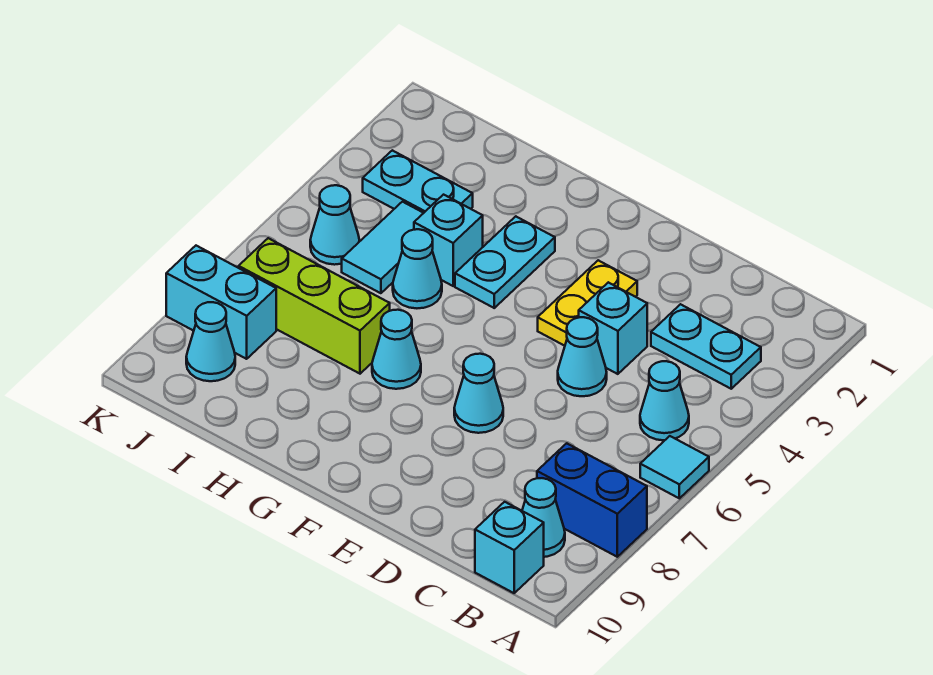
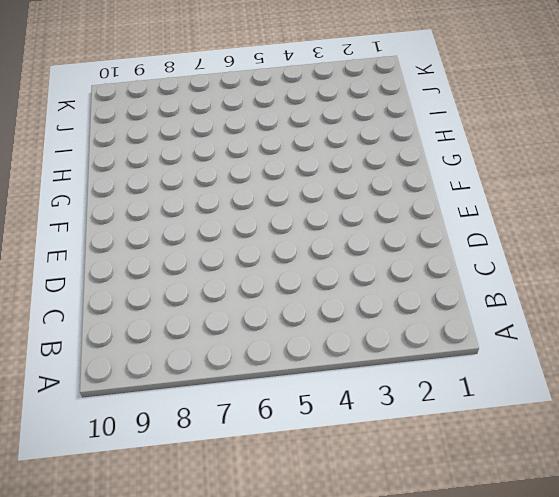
none -> cyan 1x1 tile [640,436,709,498]
none -> blue 1x2 brick [537,443,647,557]
none -> cyan 1x2 plate [651,304,761,389]

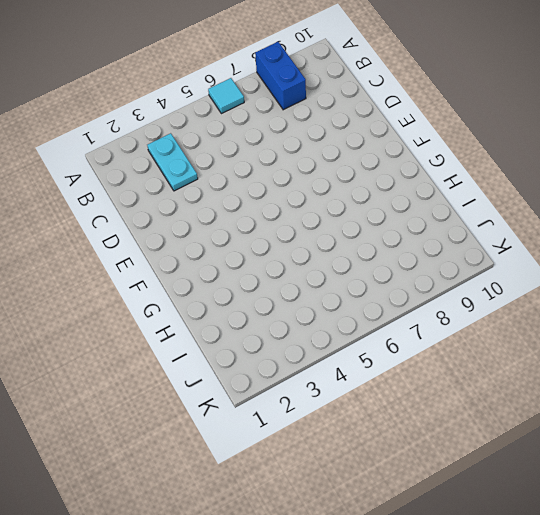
none -> cyan 1x1 cone [640,361,689,440]
none -> cyan 1x1 cone [522,478,565,557]
none -> cyan 1x1 brick [475,502,544,593]

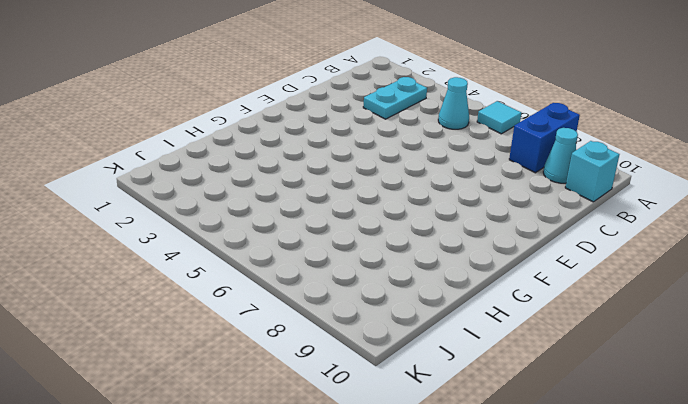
none -> cyan 1x1 brick [579,282,647,374]
none -> cyan 1x1 cone [558,317,607,396]
none -> yellow 1x2 plate [538,260,637,346]

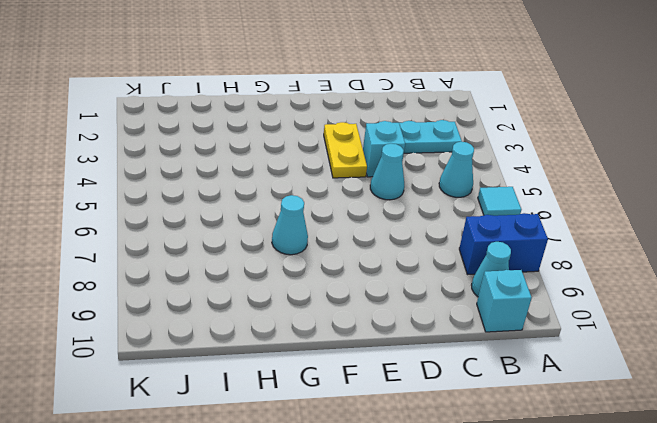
none -> cyan 1x1 cone [454,354,503,433]
none -> cyan 1x2 plate [455,216,555,308]
none -> cyan 1x1 brick [414,195,483,286]

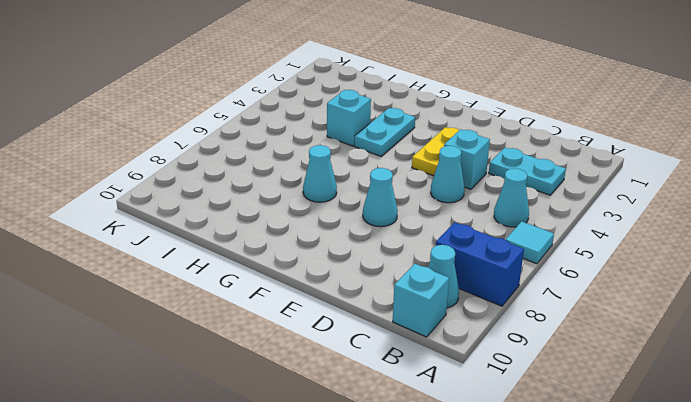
none -> cyan 1x1 cone [393,229,442,308]
none -> lime 1x3 brick [239,238,390,374]
none -> cyan 1x2 plate [363,150,473,213]

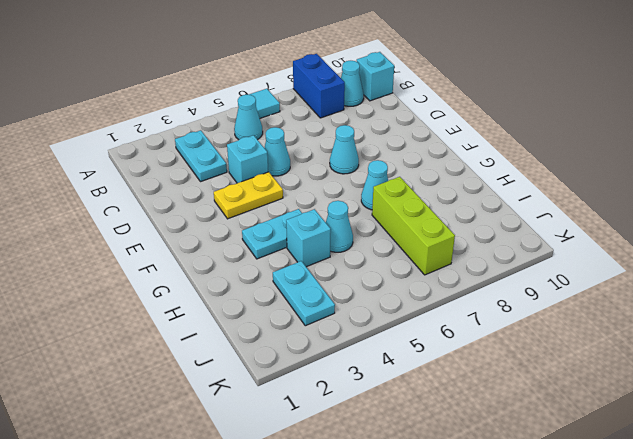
none -> cyan 1x2 tile [342,202,423,293]
none -> cyan 1x1 cone [310,185,359,265]
none -> cyan 1x2 brick [166,246,276,359]

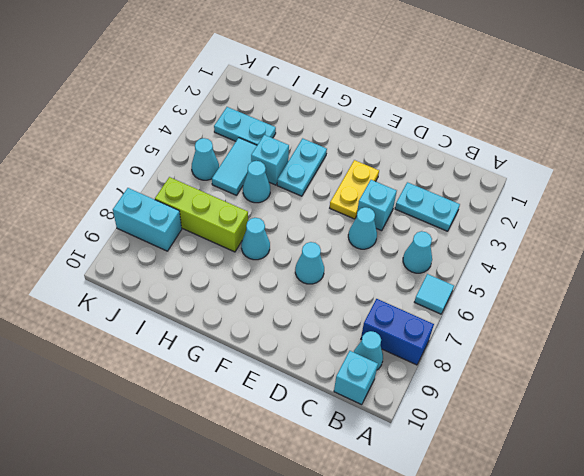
none -> cyan 1x1 cone [186,302,235,381]

